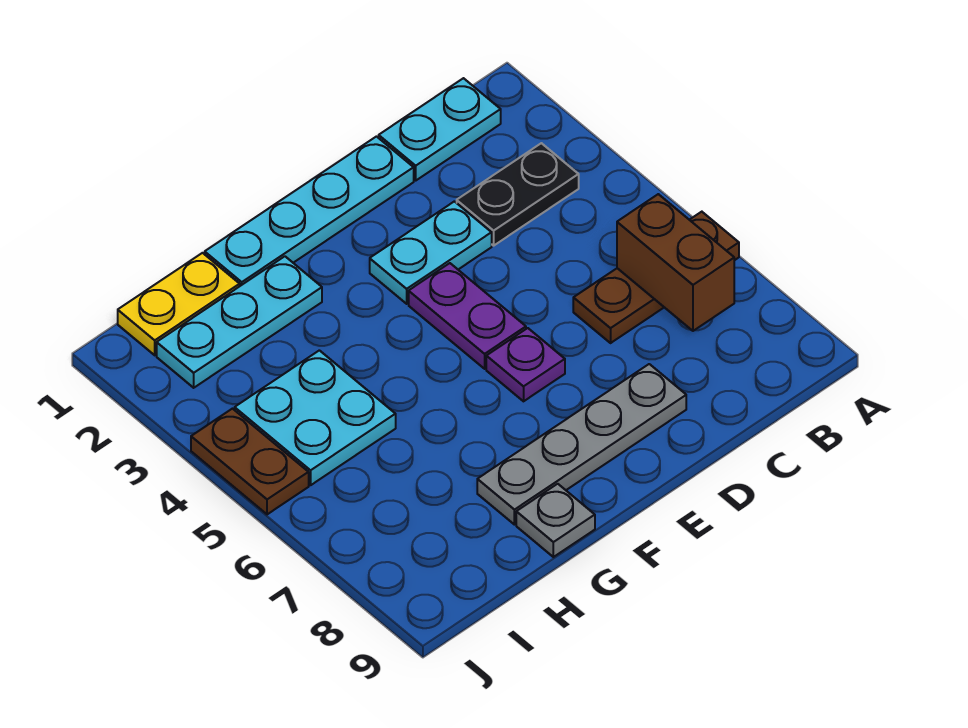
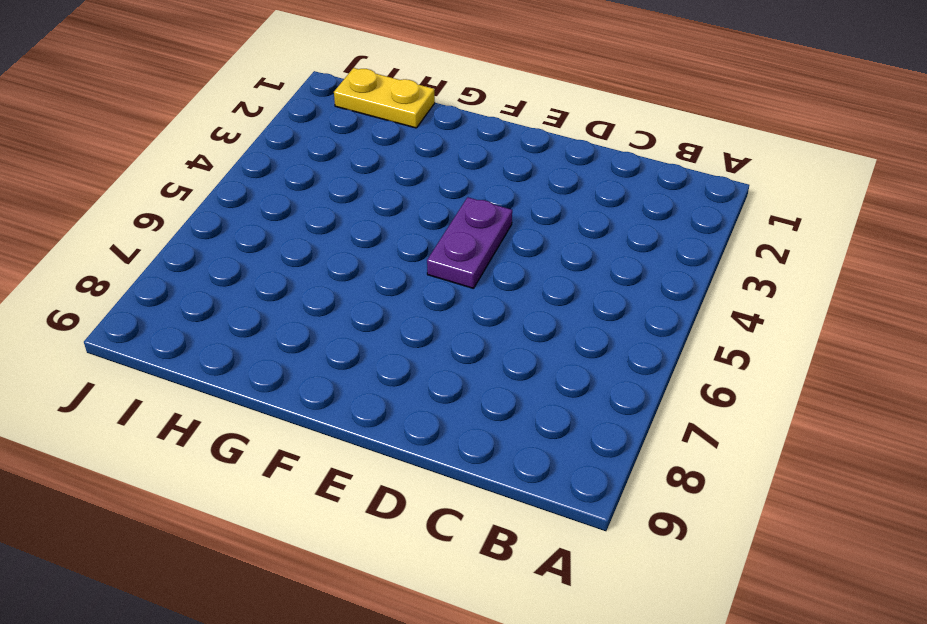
none -> brown 1x3 plate [573,212,739,343]
none -> cyan 1x2 plate [379,78,501,180]
none -> black 1x2 plate [457,143,579,246]

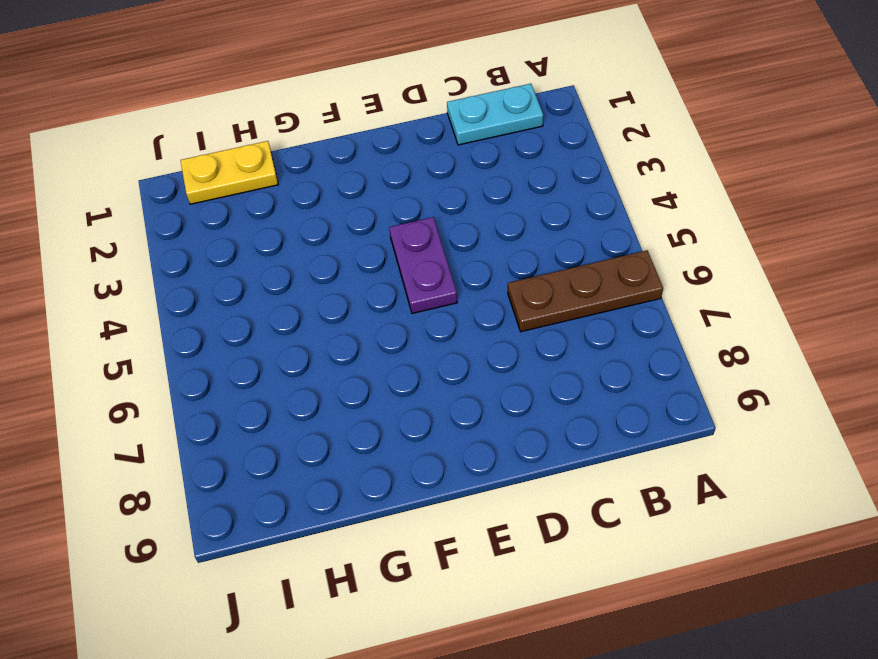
none -> black 1x2 plate [457,143,579,246]
none -> cyan 1x4 plate [205,137,414,286]
none -> cyan 1x2 plate [370,201,492,304]

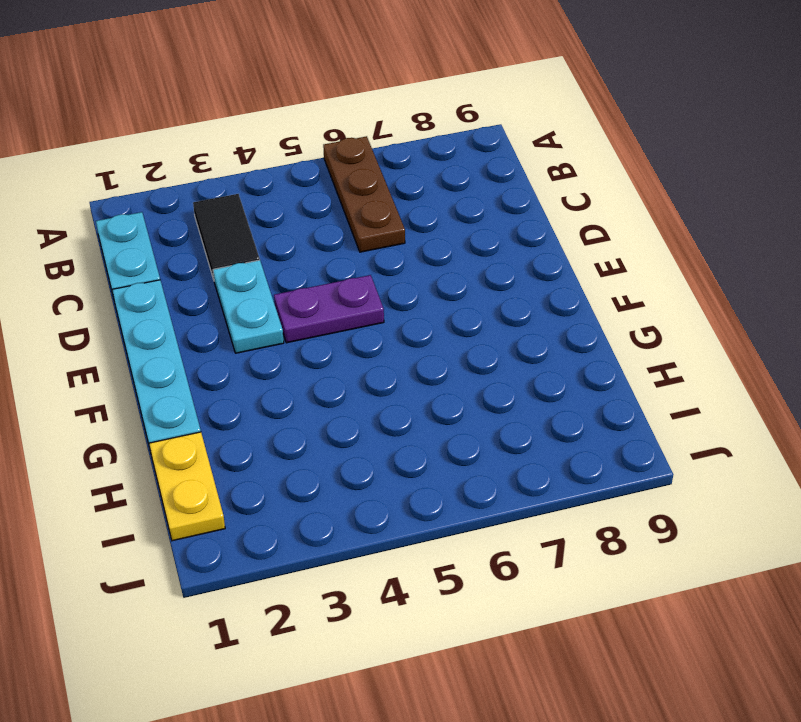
black 1x2 tile [193,194,260,279] -> black 1x2 plate [457,143,579,246]
none -> grey 1x4 plate [477,364,686,525]
none -> purple 1x1 plate [486,328,565,401]
none -> cyan 1x3 plate [157,256,322,388]

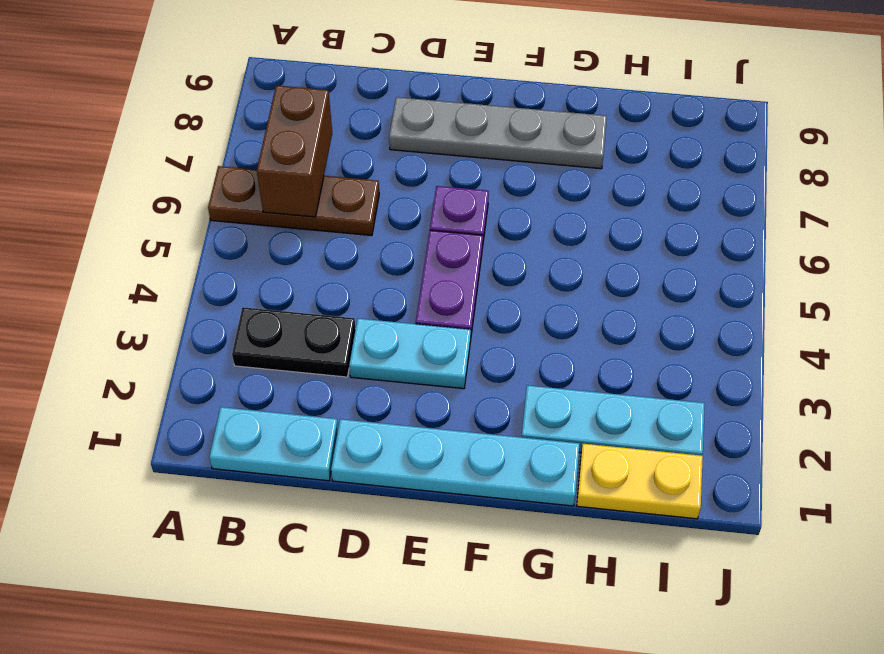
none -> grey 1x1 plate [516,484,595,557]
none -> cyan 2x2 plate [235,350,396,485]
none -> brown 1x2 plate [191,409,309,514]

